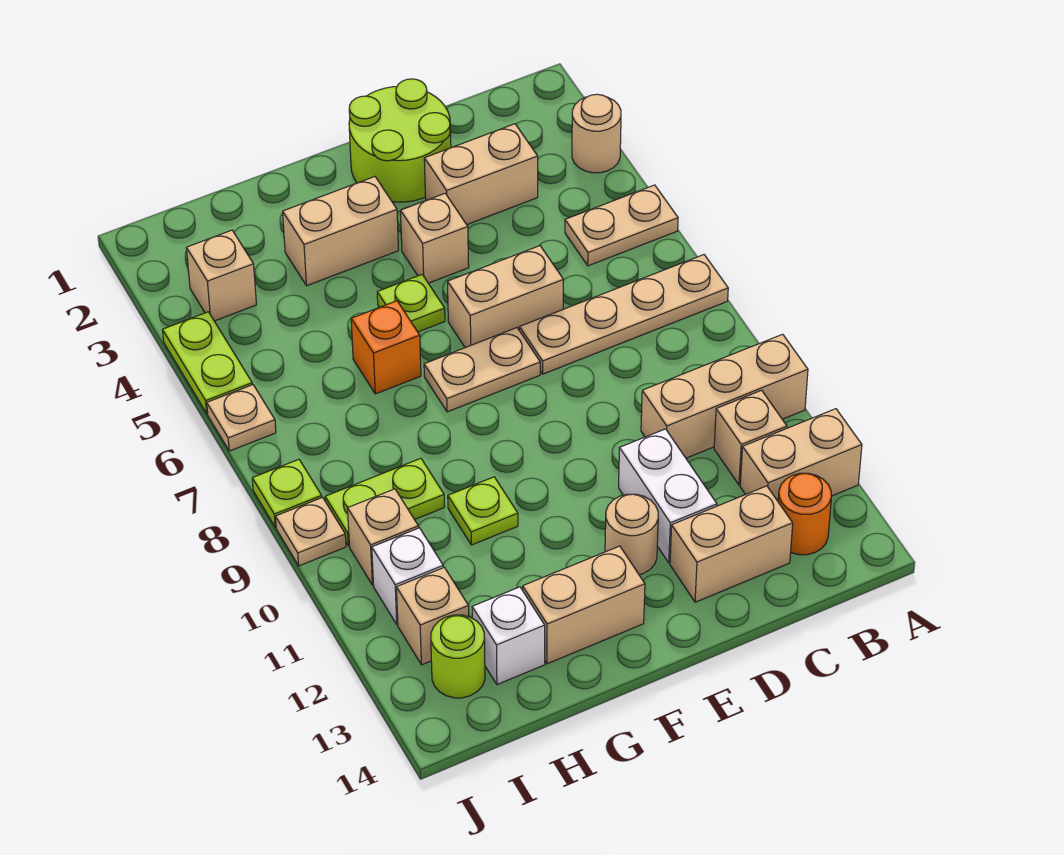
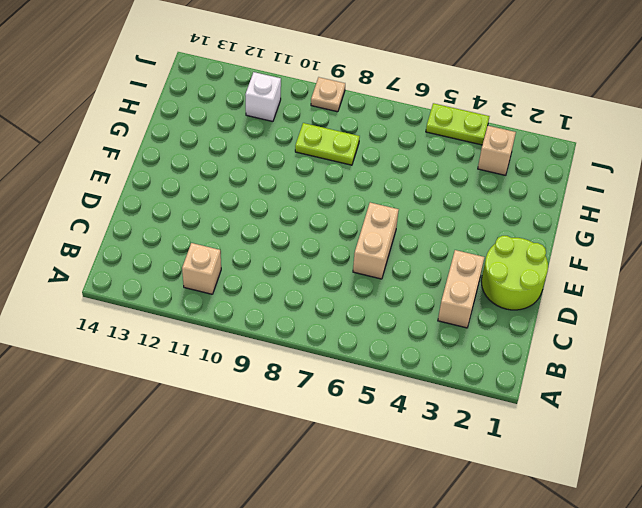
lime 1x2 plate [295,123,360,165] -> lime 1x2 plate turned to [325,458,445,546]
none -> tan 1x1 round brick [572,94,621,173]
none -> tan 1x2 plate [565,185,678,266]
none -> tan 1x4 plate [519,255,728,374]
none -> tan 1x3 brick [641,334,808,458]

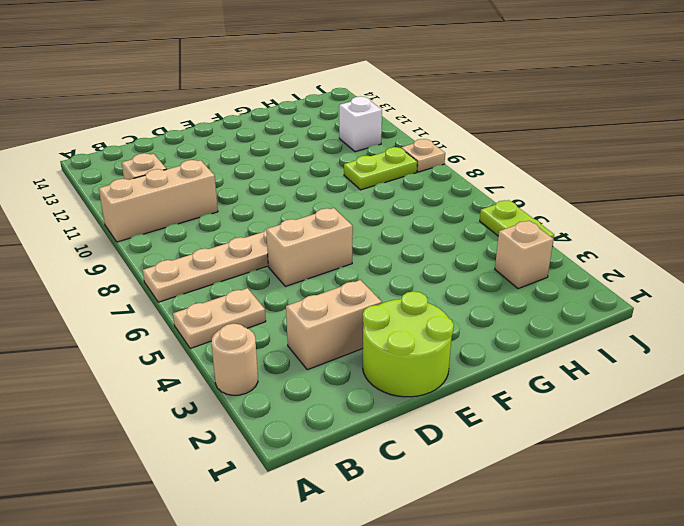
none -> tan 1x2 brick [740,409,862,501]
none -> orange 1x1 round brick [778,473,831,555]
none -> tan 1x2 brick [670,486,793,602]
none -> white 1x2 brick [619,429,717,563]

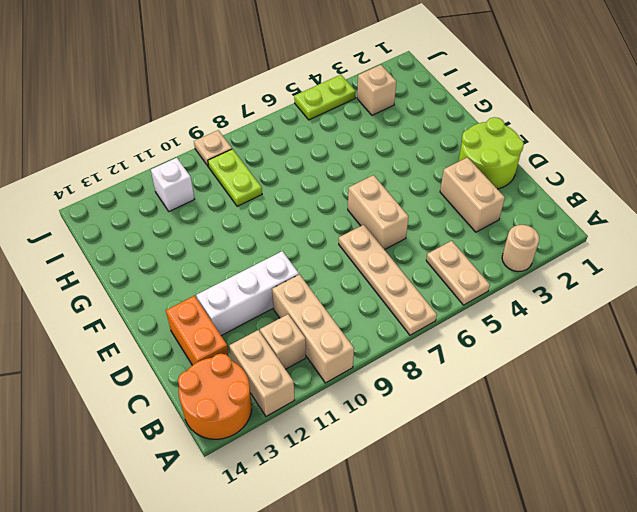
orange 2x2 round brick [178,354,252,439] -> orange 1x1 round brick [778,473,831,555]
orange 1x2 brick [166,296,229,365] -> tan 1x2 brick [670,486,793,602]
white 1x3 brick [196,251,299,336] -> white 1x2 brick [619,429,717,563]
none -> tan 1x1 brick [401,193,469,283]
none -> tan 1x2 plate [424,328,540,412]
none -> tan 1x1 round brick [605,494,658,575]
none -> tan 1x2 brick [283,177,399,286]

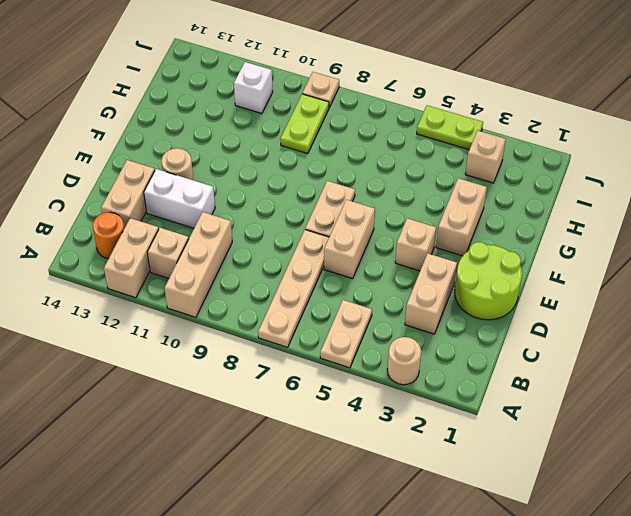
none -> lime 1x1 plate [377,275,445,332]
none -> tan 1x2 brick [523,546,645,664]
none -> orange 1x1 brick [351,301,421,394]
none -> lime 1x1 plate [448,477,518,545]

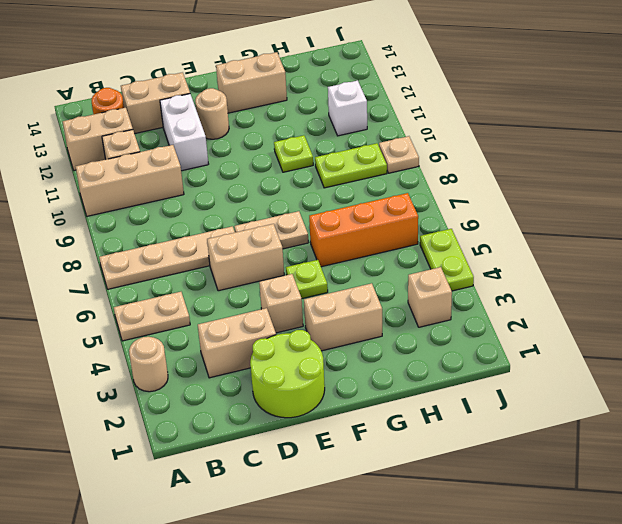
orange 1x3 brick [309,193,418,267] -> orange 1x1 brick [351,301,421,394]
none -> white 1x1 brick [472,587,545,685]
none -> tan 1x1 brick [348,489,418,585]
none -> tan 1x1 brick [396,567,469,665]
none -> lime 1x1 round brick [431,615,485,698]

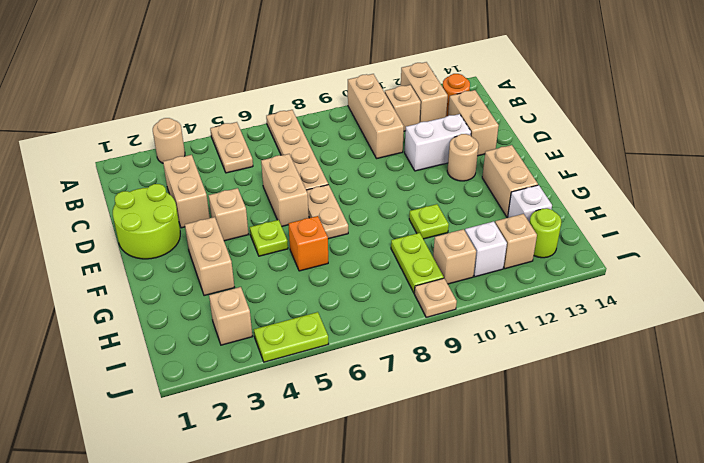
none -> tan 1x1 plate [207,385,276,451]
none -> lime 1x1 plate [252,459,322,527]

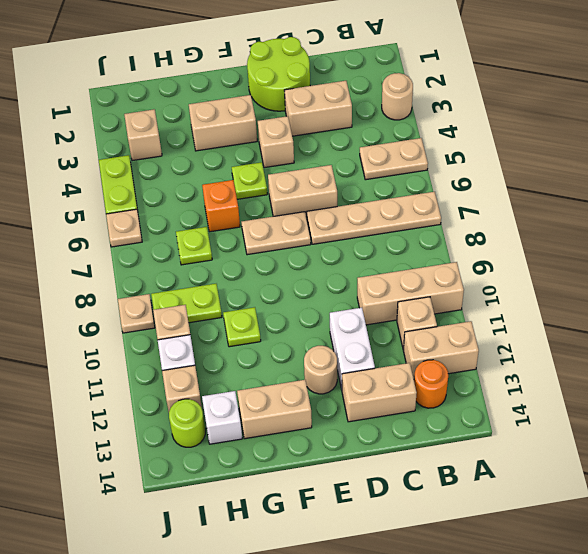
lime 1x1 plate [176,227,212,265] -> lime 1x1 plate moved to [252,459,322,527]

